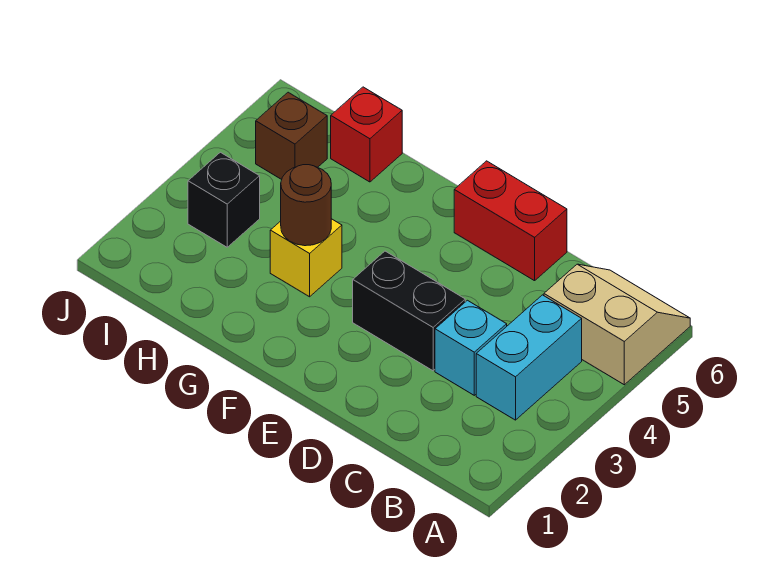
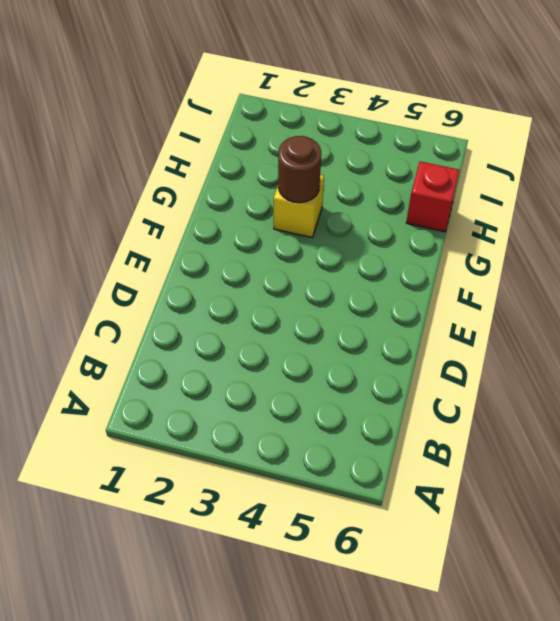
none -> tan 2x2 slope [544,264,690,385]
none -> cyan 1x2 brick [476,295,582,420]

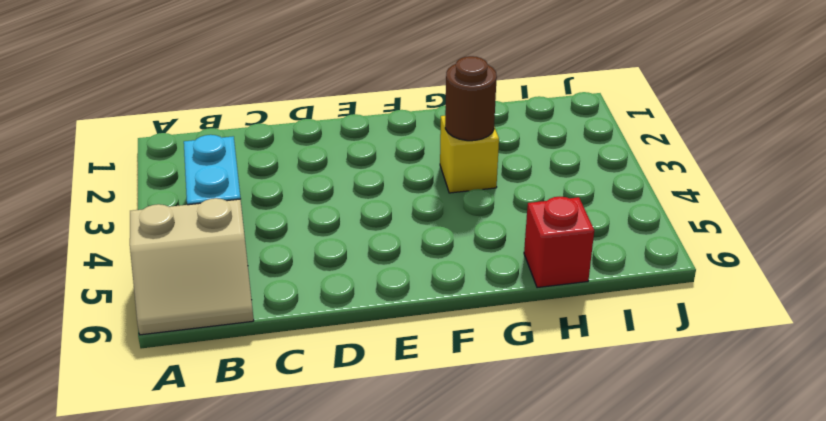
none -> cyan 1x1 brick [435,300,507,395]
none -> black 1x2 brick [353,251,465,371]

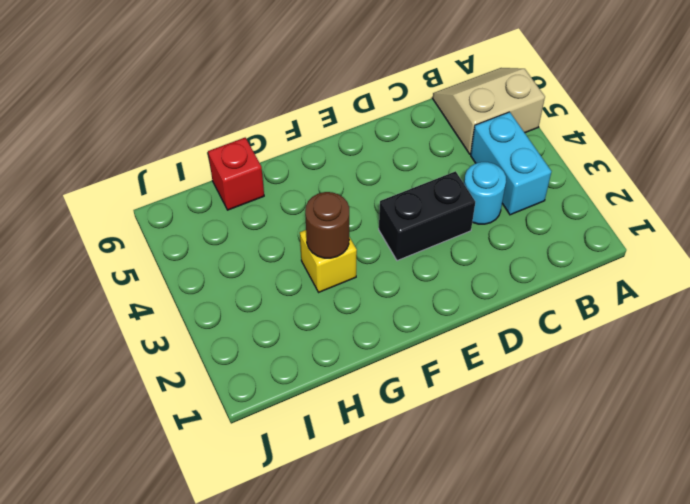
cyan 1x1 round brick [464,162,506,224] -> cyan 1x1 brick [435,300,507,395]
none -> red 1x2 brick [454,161,567,281]
none -> black 1x1 brick [188,152,260,247]

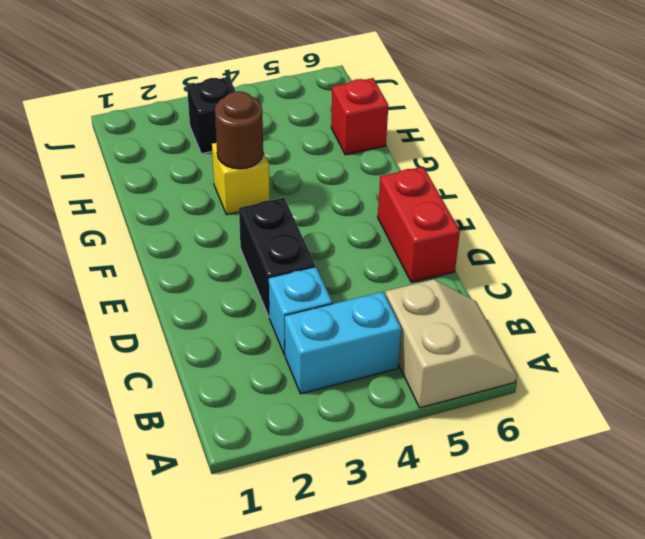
none -> brown 1x1 brick [256,92,327,180]

